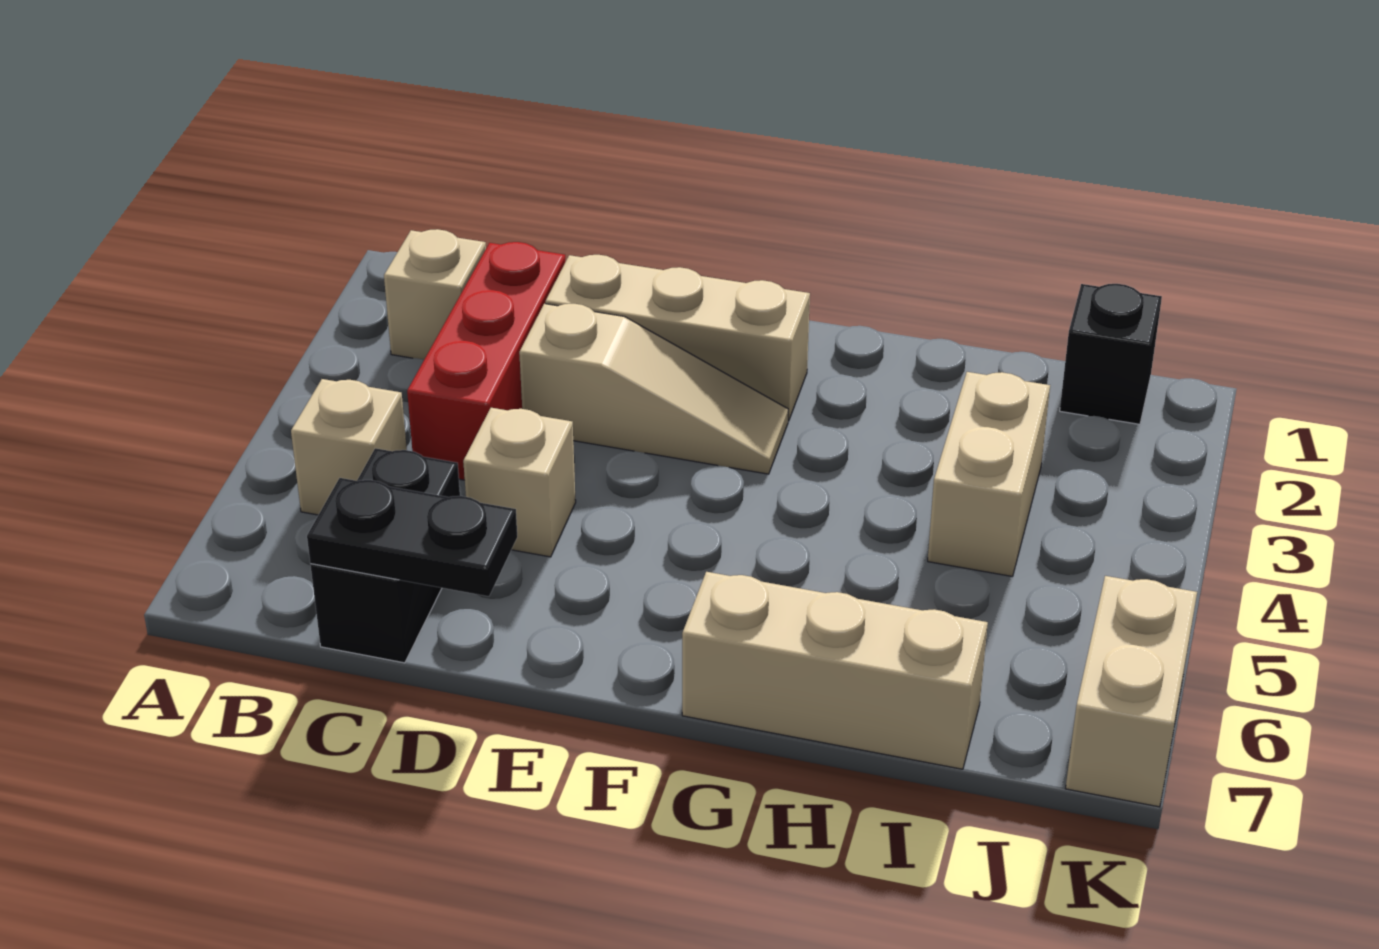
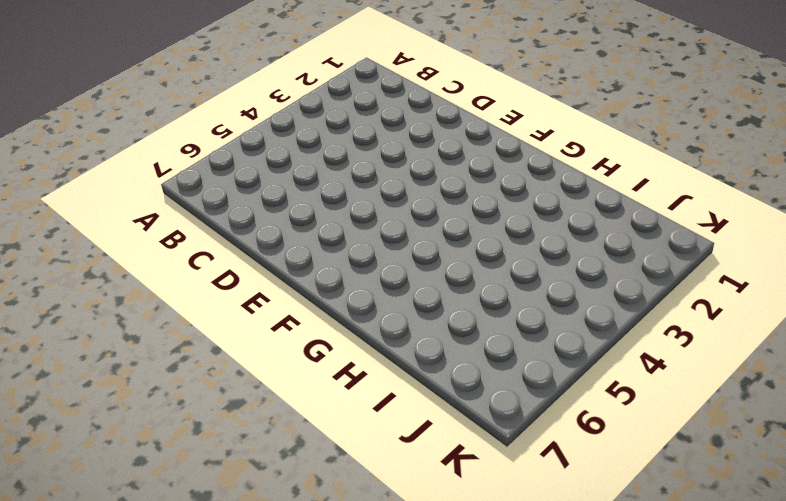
none -> tan 1x1 brick [384,229,486,359]
none -> tan 1x1 brick [291,379,407,515]
none -> red 1x3 brick [407,242,565,480]

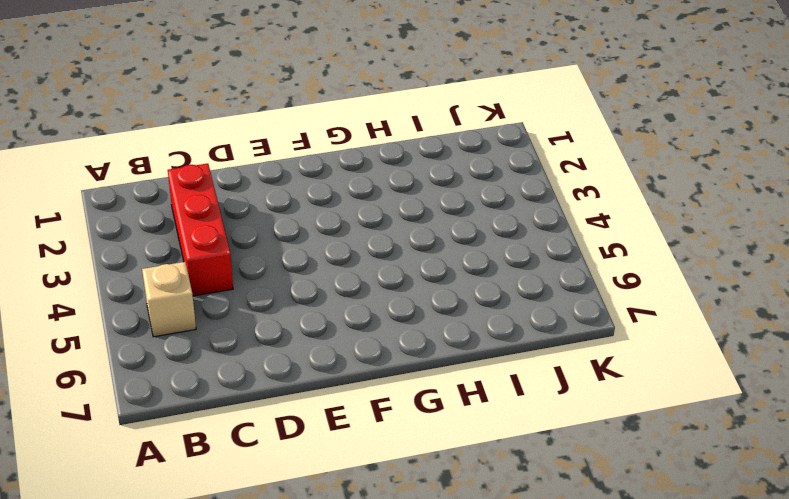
none -> tan 1x1 brick [384,229,486,359]
none -> black 1x2 brick [310,448,460,663]
none -> tan 1x3 brick [545,255,810,421]

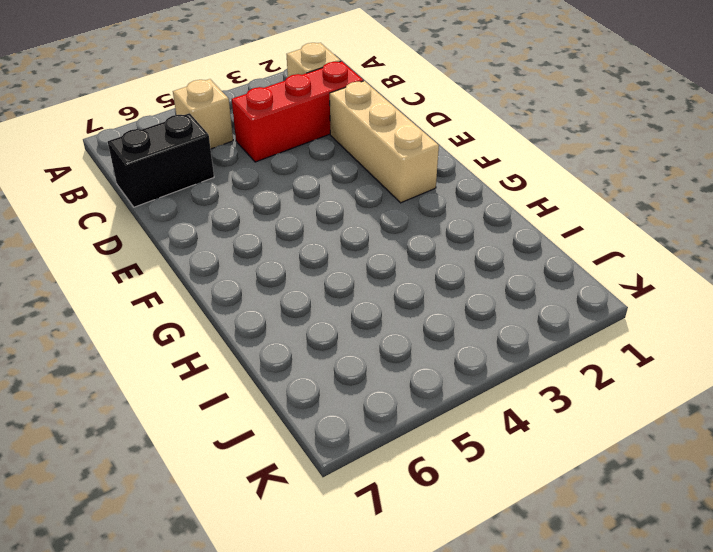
none -> tan 1x3 slope [519,304,788,474]
none -> tan 1x1 brick [463,408,576,557]
none -> tan 1x3 brick [682,572,988,769]

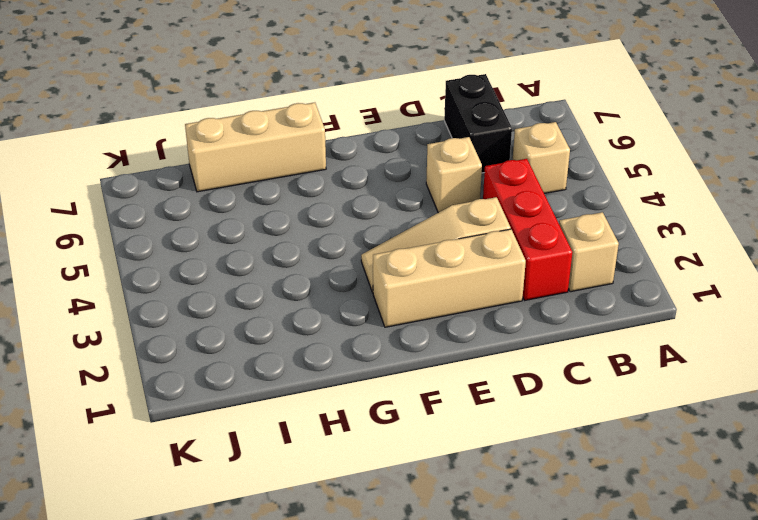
none -> tan 1x2 brick [928,372,1050,576]
none -> black 1x1 brick [1060,284,1162,424]
none -> tan 1x2 brick [1065,576,1197,807]

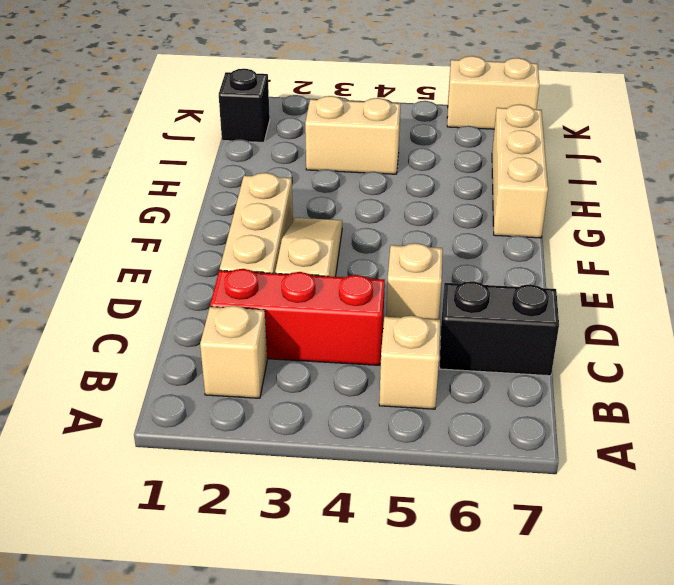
none -> black 1x2 plate [307,478,517,596]

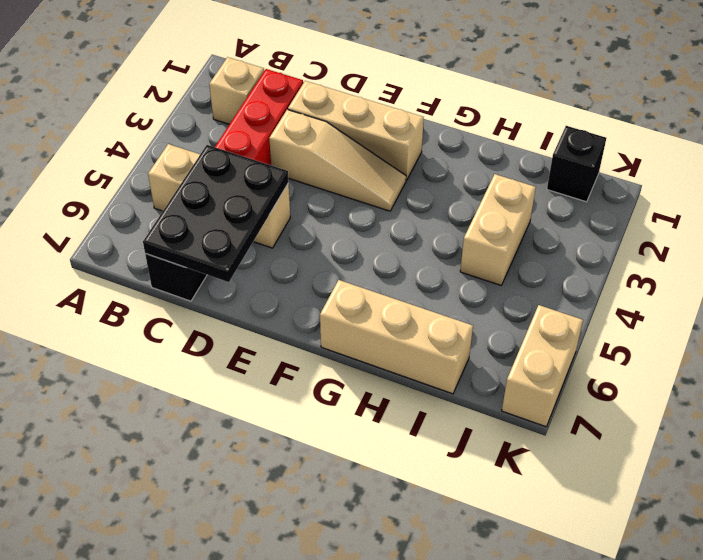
black 2x3 plate [143,145,288,282] -> black 1x2 plate [307,478,517,596]

